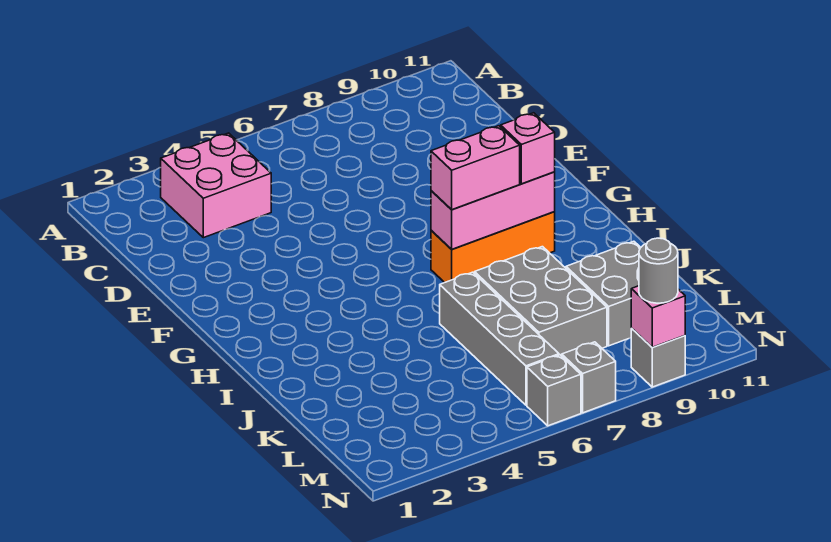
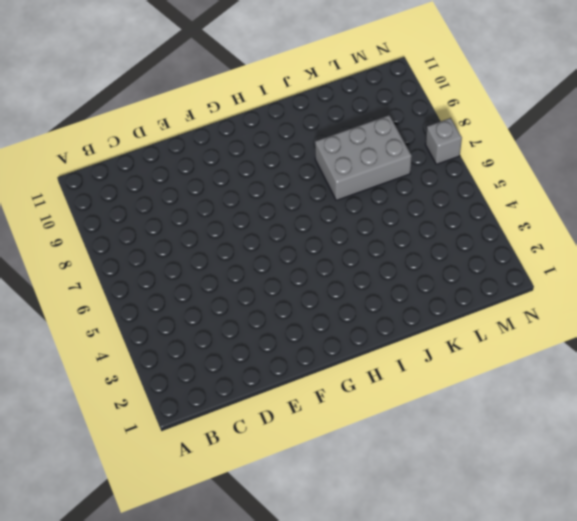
none -> pink 2x2 brick [161,133,271,238]
none -> orange 1x3 brick [431,212,555,283]
none -> grey 1x4 brick [440,272,559,405]

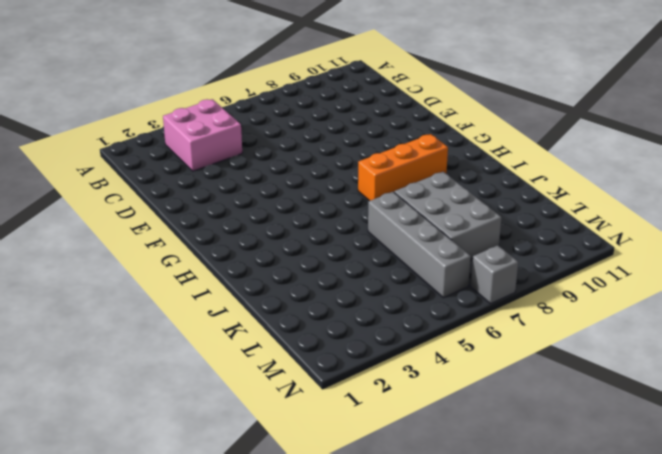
none -> grey 2x2 brick [566,241,641,346]
none -> grey 1x1 brick [527,355,581,426]
none -> grey 1x1 brick [631,329,685,387]

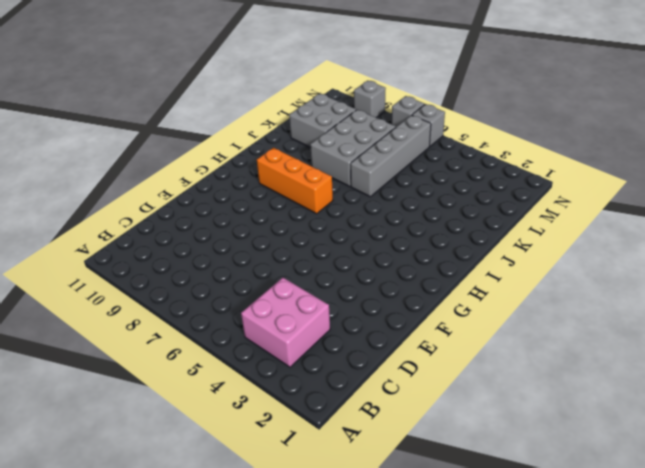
none -> pink 1x3 brick [431,172,555,249]
none -> pink 1x1 brick [631,286,685,347]
none -> pink 1x2 brick [431,126,520,210]

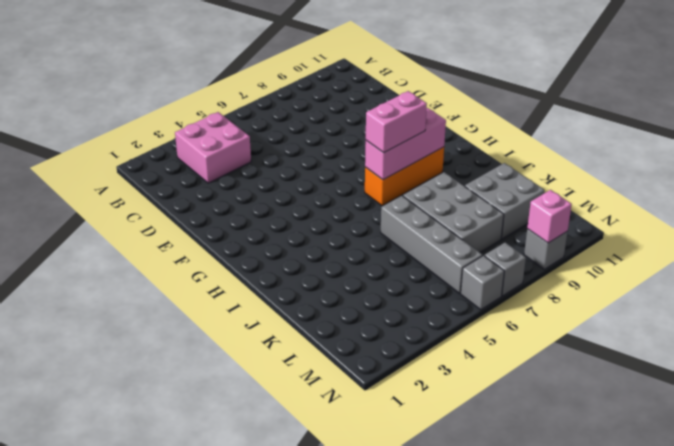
none -> pink 1x1 brick [501,113,555,184]
none -> grey 1x1 round brick [639,238,678,303]

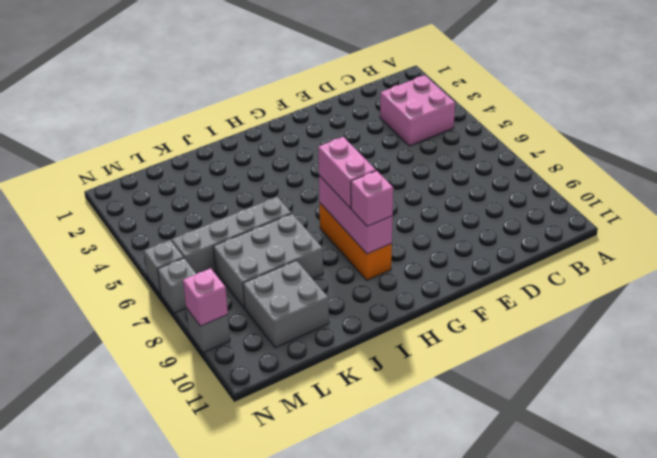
none -> grey 1x1 round brick [639,238,678,303]

